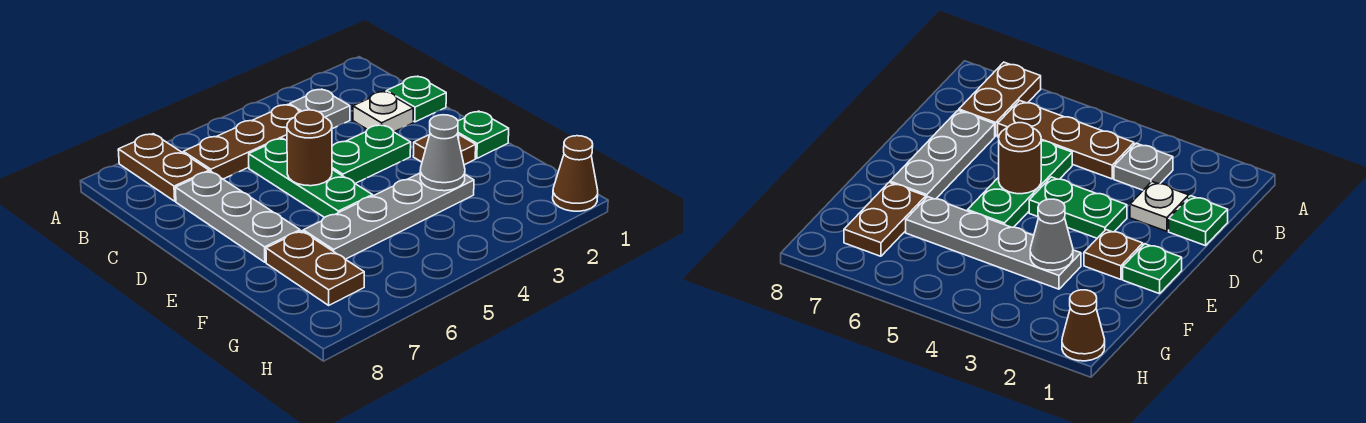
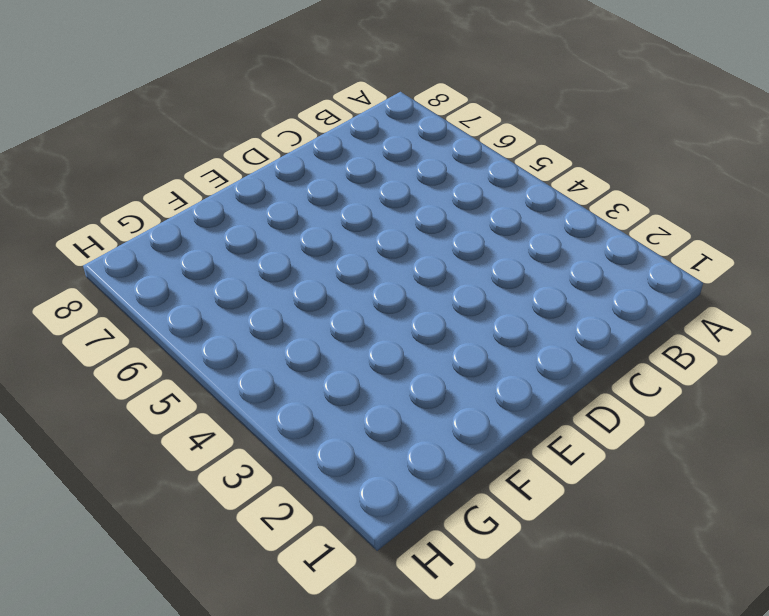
none -> brown 1x2 plate [118,134,209,201]
none -> grey 1x1 plate [290,89,350,129]
none -> brown 1x3 plate [183,105,300,179]

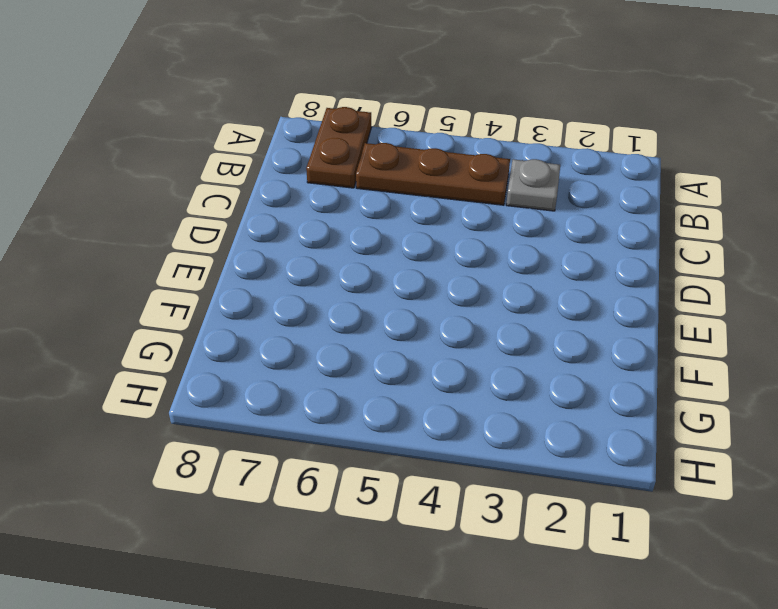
none -> green 1x1 plate [386,76,446,122]
none -> white 1x1 plate [353,91,413,132]
none -> green 1x3 plate [249,138,372,218]

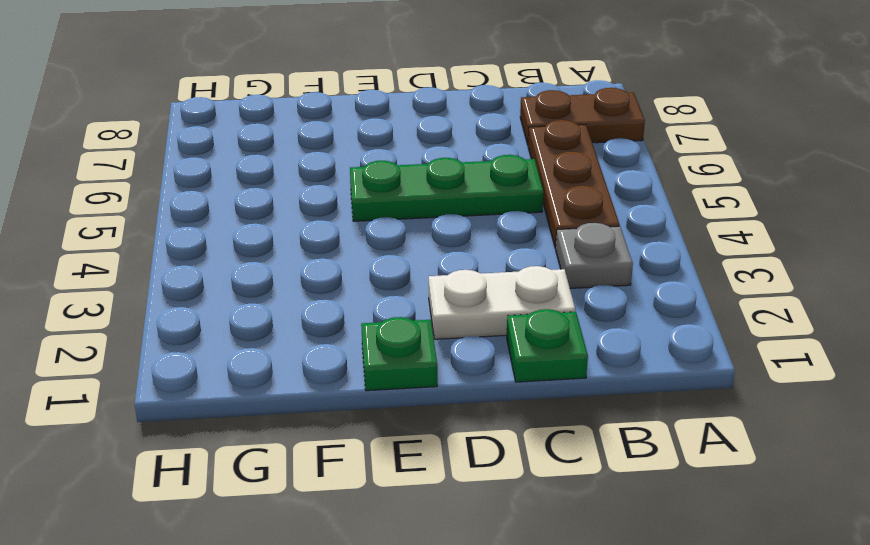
white 1x2 plate [429,266,575,339] -> white 1x1 plate [353,91,413,132]
none -> grey 1x3 plate [175,171,300,262]
none -> green 1x2 plate [332,125,411,183]
none -> brown 1x1 plate [413,133,476,165]

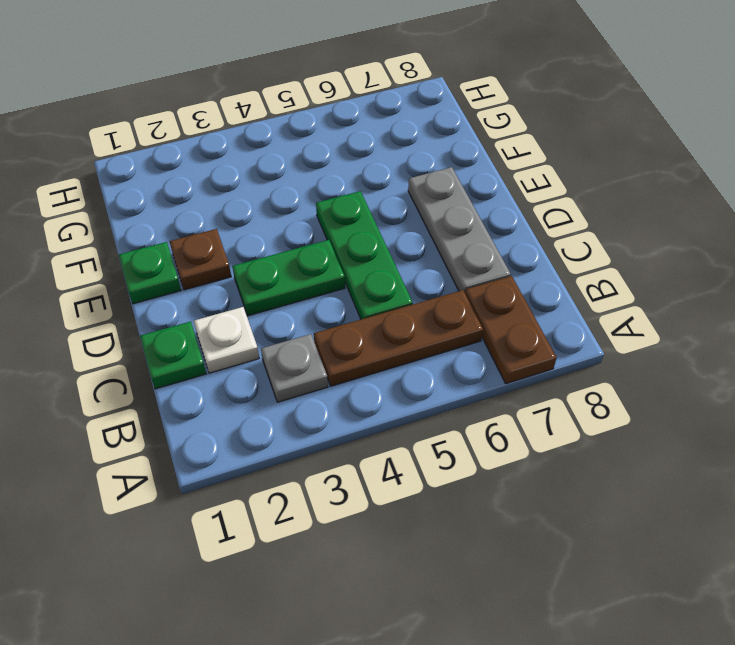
none -> grey 1x4 plate [303,173,474,259]
none -> brown 1x2 plate [266,231,364,305]
none -> brown 1x1 cone [553,136,598,211]

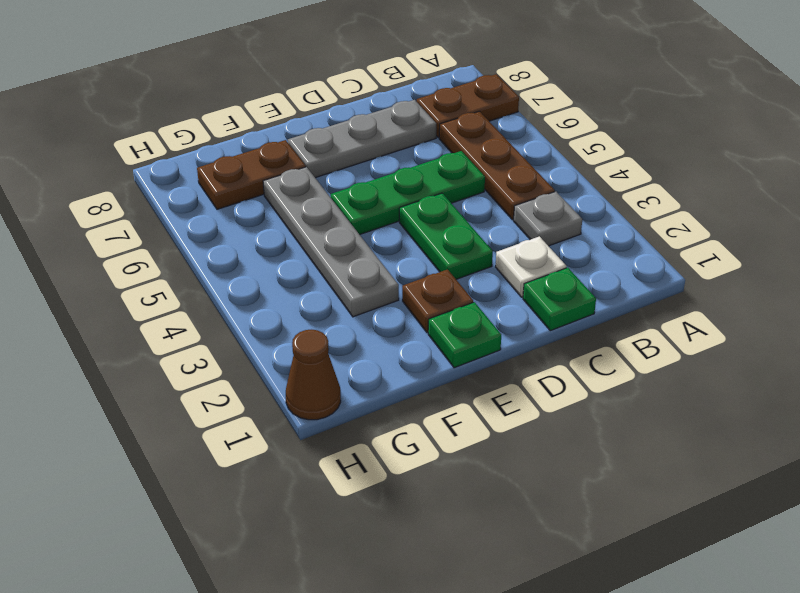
none -> brown 1x1 round brick [287,110,332,186]
none -> grey 1x1 cone [420,115,465,191]

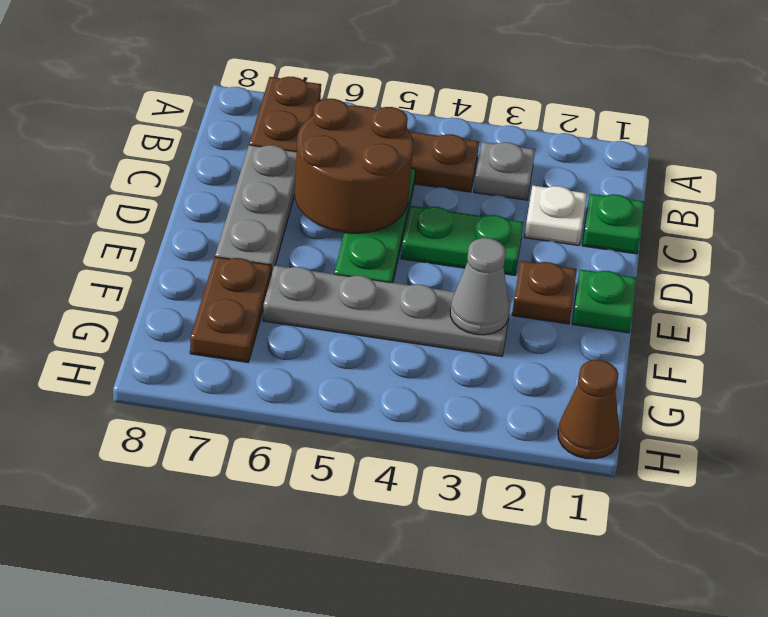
brown 2x2 round brick [295,99,413,233] -> brown 1x1 round brick [287,110,332,186]

